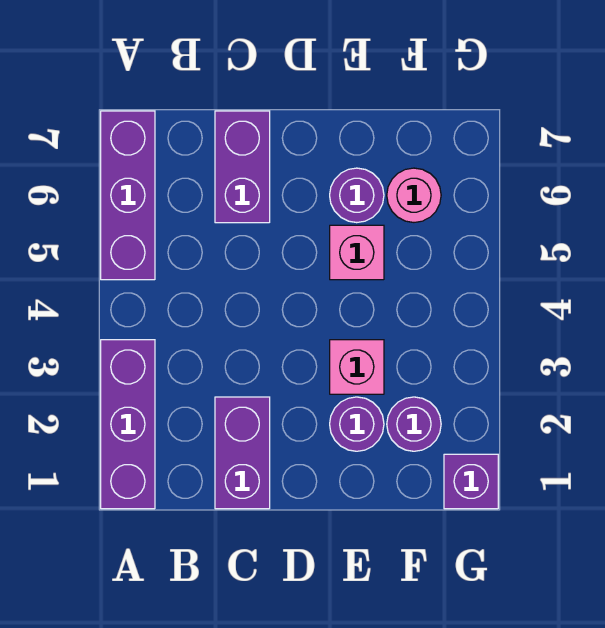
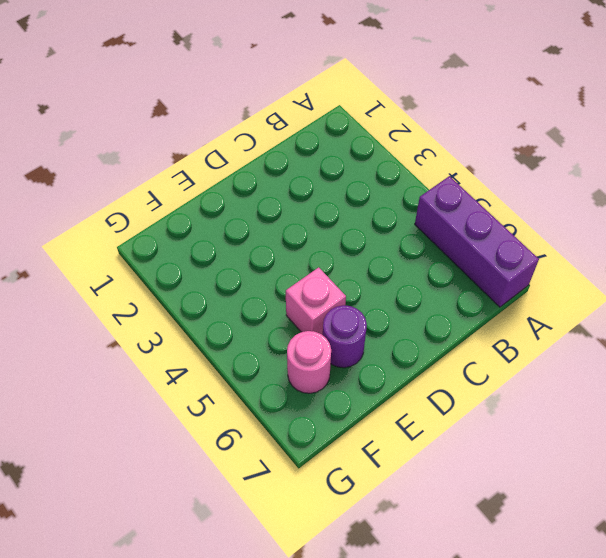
none -> purple 1x3 brick [101,340,155,509]
none -> purple 1x2 brick [215,397,270,509]

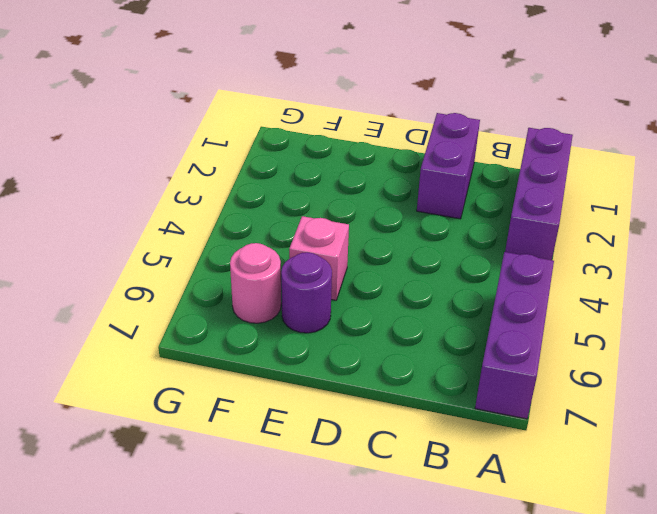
none -> purple 1x2 brick [215,111,270,223]
none -> purple 1x1 round brick [330,397,384,451]

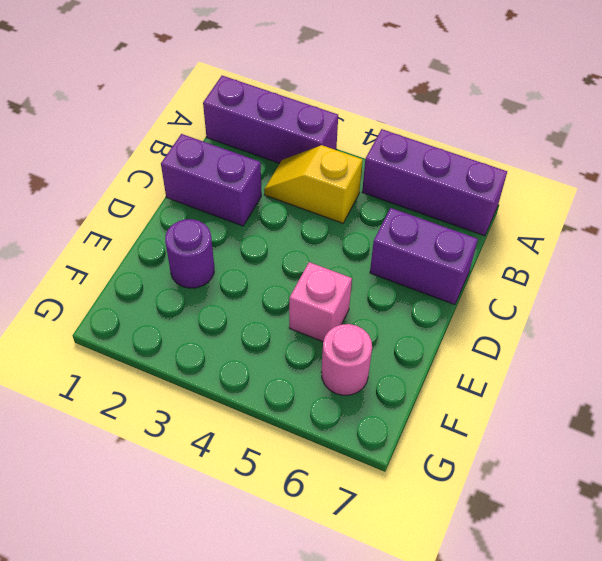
yellow 1x2 slope [264,145,362,223] -> none
none -> pink 1x1 brick [330,340,384,394]
none -> purple 1x1 round brick [330,168,384,223]

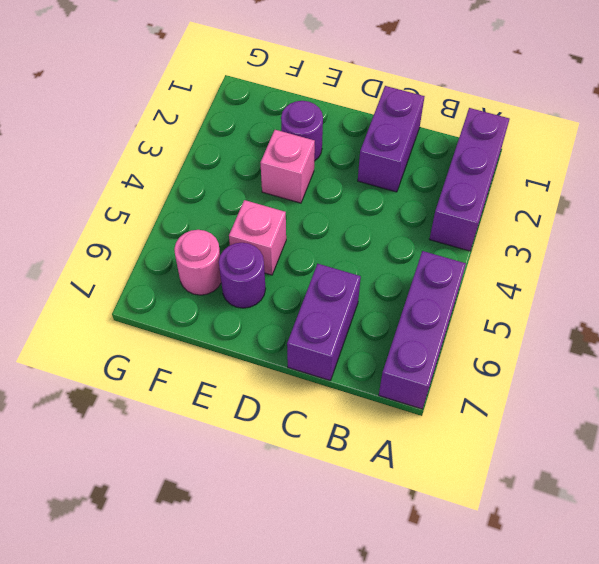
none -> purple 1x1 round brick [387,397,441,451]
none -> purple 1x1 brick [444,454,498,509]

